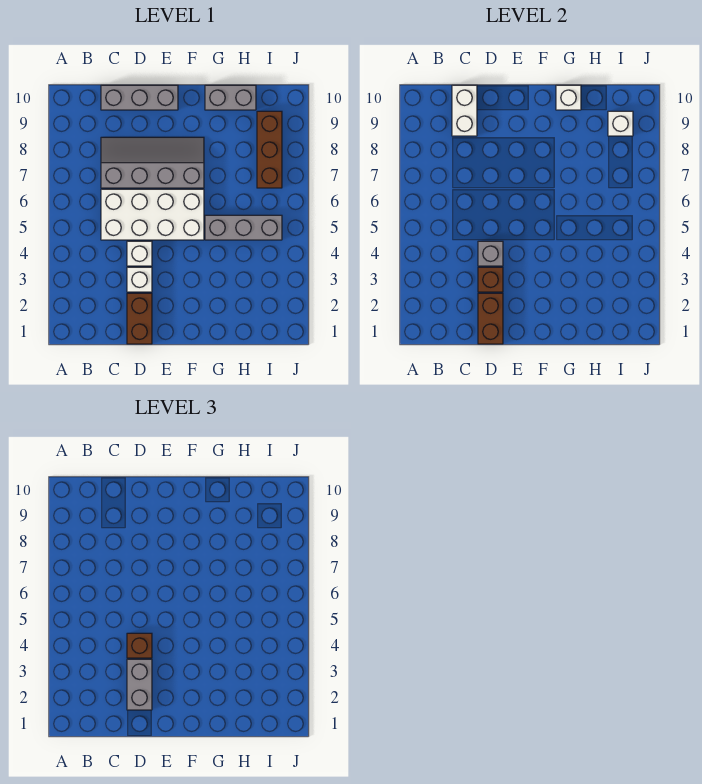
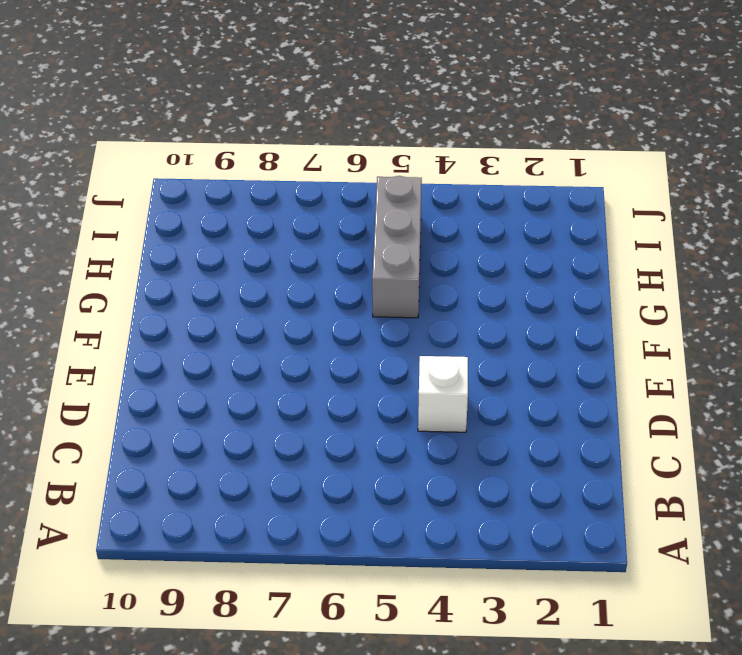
none -> white 2x4 brick [101,189,204,240]
none -> grey 2x4 slope [101,137,204,188]
none -> grey 1x3 brick [101,85,178,110]

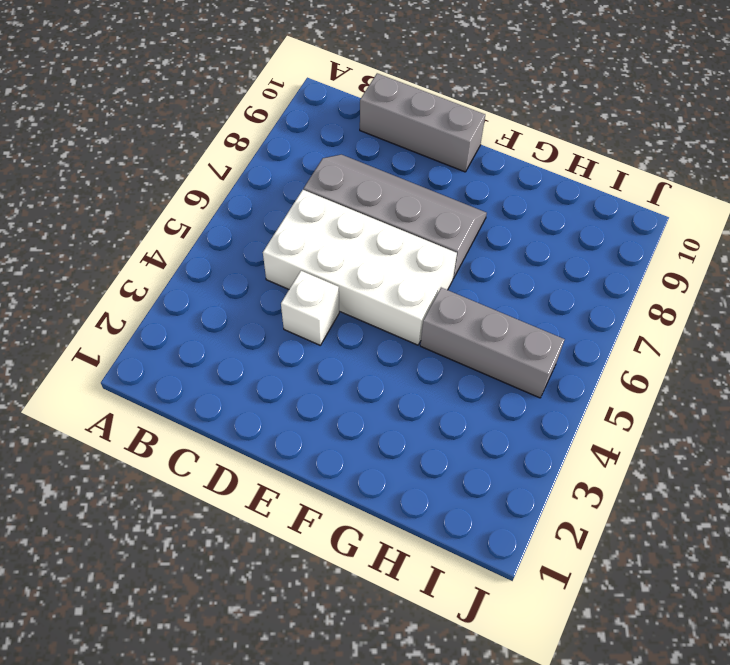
none -> brown 1x2 brick [127,293,152,344]
none -> white 1x1 brick [127,267,152,292]
none -> grey 1x2 brick [205,85,256,110]

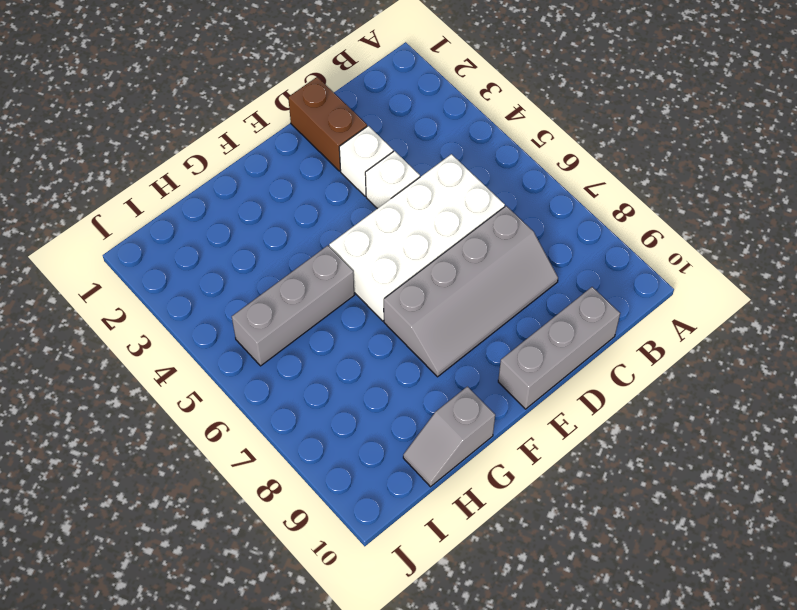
grey 1x2 slope [403,386,495,487] -> grey 1x2 brick [205,85,256,110]
none -> brown 1x3 brick [257,111,282,188]
none -> white 1x2 brick [452,85,477,136]
none -> brown 1x2 brick [478,293,503,344]

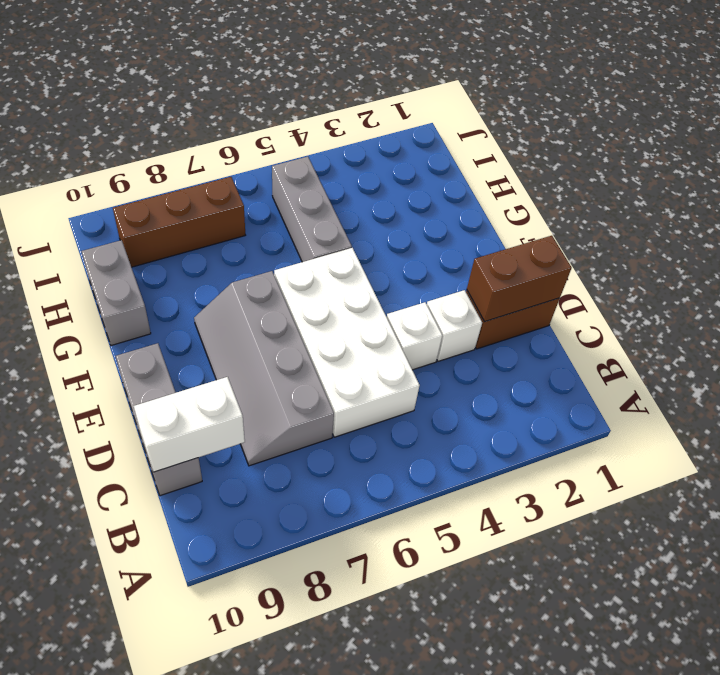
none -> brown 1x1 brick [478,267,503,292]
none -> grey 1x1 brick [478,241,503,266]
none -> white 1x1 brick [556,85,581,110]

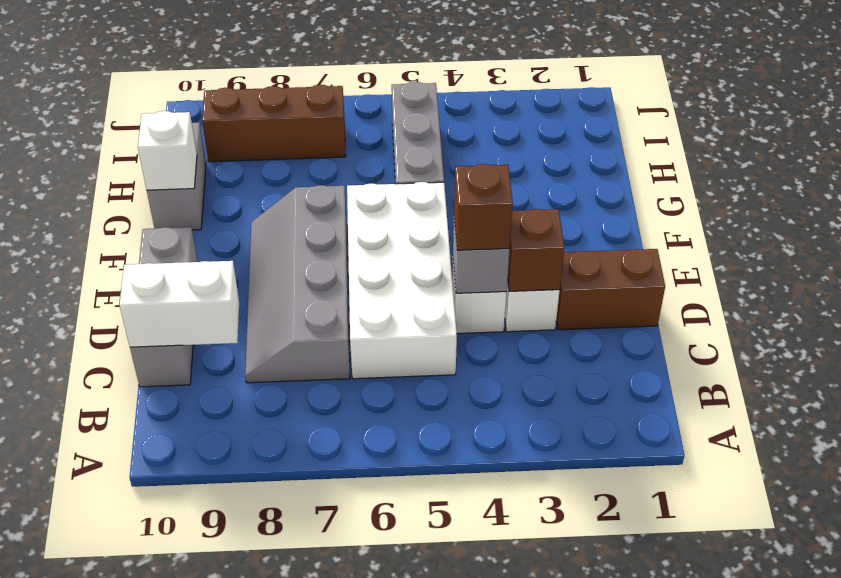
none -> brown 1x2 brick [478,293,503,344]
none -> white 1x1 brick [608,111,633,136]
none -> grey 1x2 brick [127,659,152,710]

